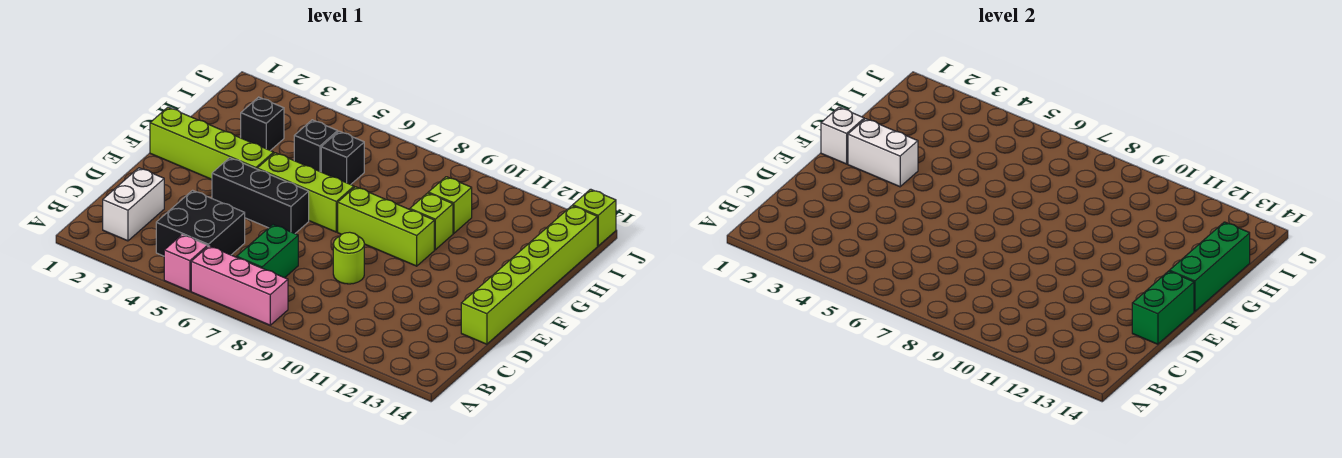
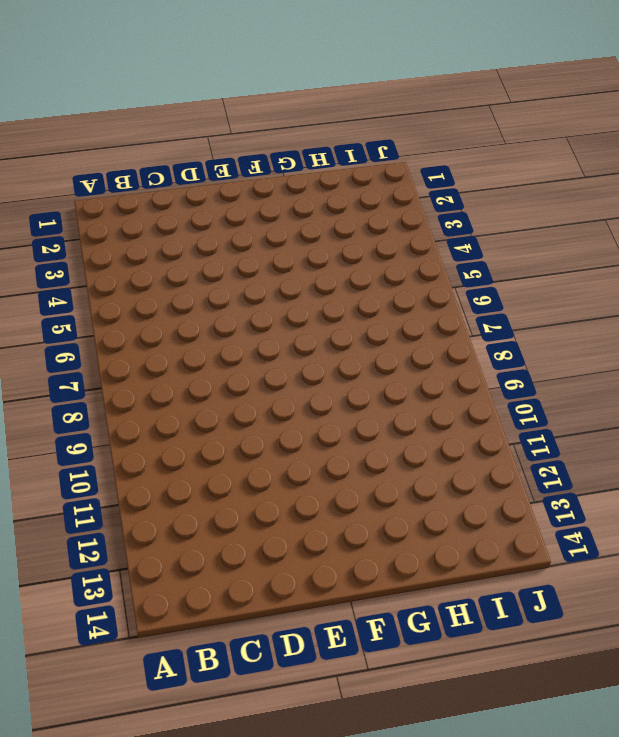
none -> pink 1x1 brick [164,235,208,291]
none -> pink 1x3 brick [191,246,288,325]
none -> white 1x2 brick [103,168,164,241]

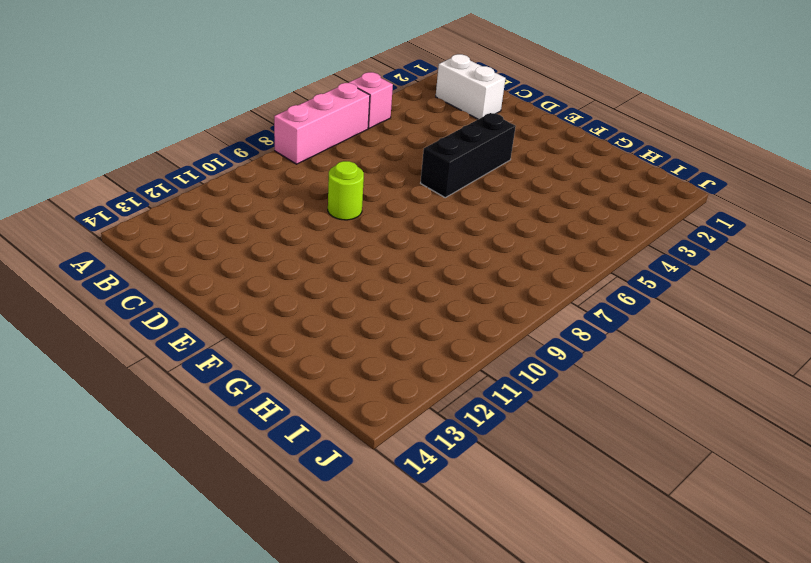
none -> black 2x2 brick [156,190,245,256]
none -> green 1x2 brick [237,225,298,278]
none -> lime 1x6 brick [461,206,597,344]

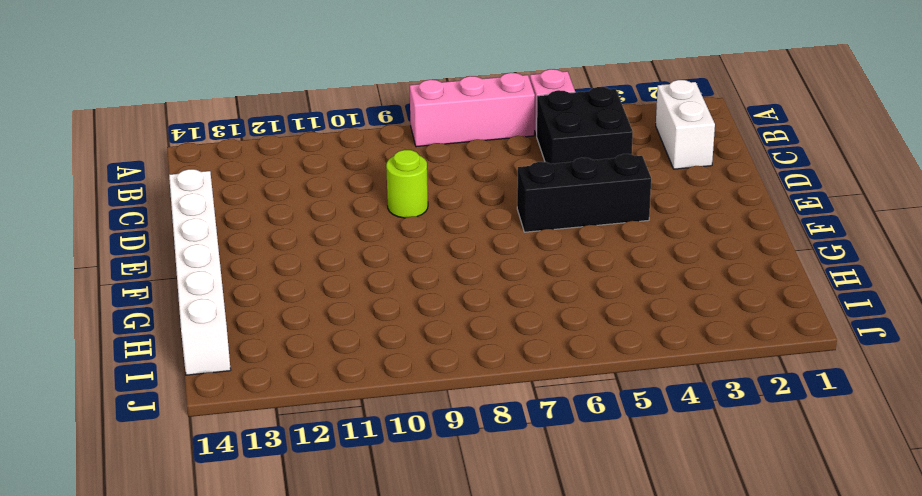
white 1x6 brick [169,169,231,375] -> lime 1x6 brick [461,206,597,344]
none -> green 1x2 brick [237,225,298,278]
none -> lime 1x4 brick [150,107,274,179]
none -> lime 1x3 brick [257,153,354,232]

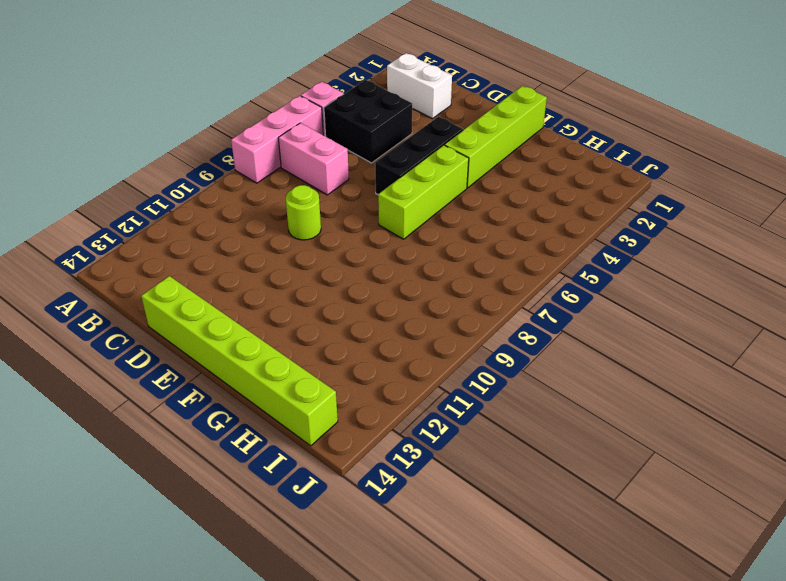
pink 1x2 brick [278,123,349,195] -> green 1x2 brick [237,225,298,278]
none -> lime 1x3 brick [338,187,434,266]
none -> lime 1x1 brick [410,193,453,250]
none -> black 1x1 brick [241,97,284,151]

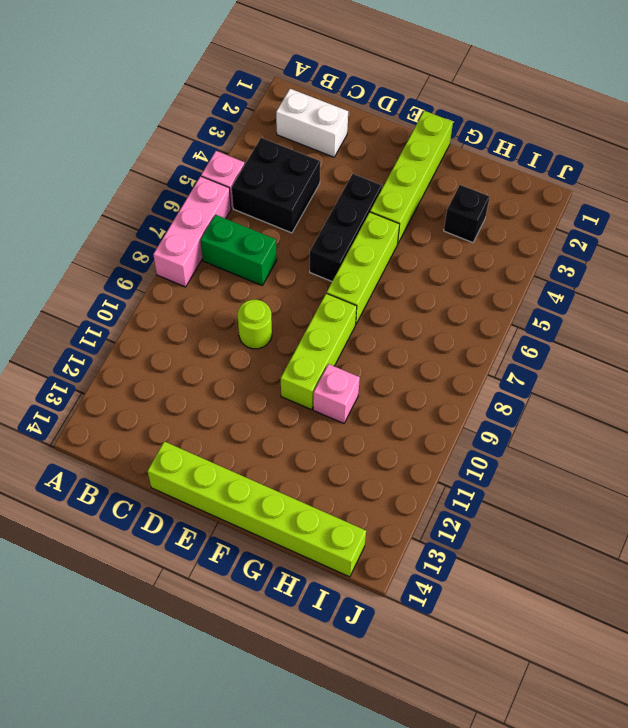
pink 1x1 brick [313,364,360,423] -> lime 1x1 brick [410,193,453,250]
none -> black 1x1 brick [294,120,338,172]
none -> black 1x1 brick [321,131,364,185]
none -> lime 1x1 brick [428,177,472,233]

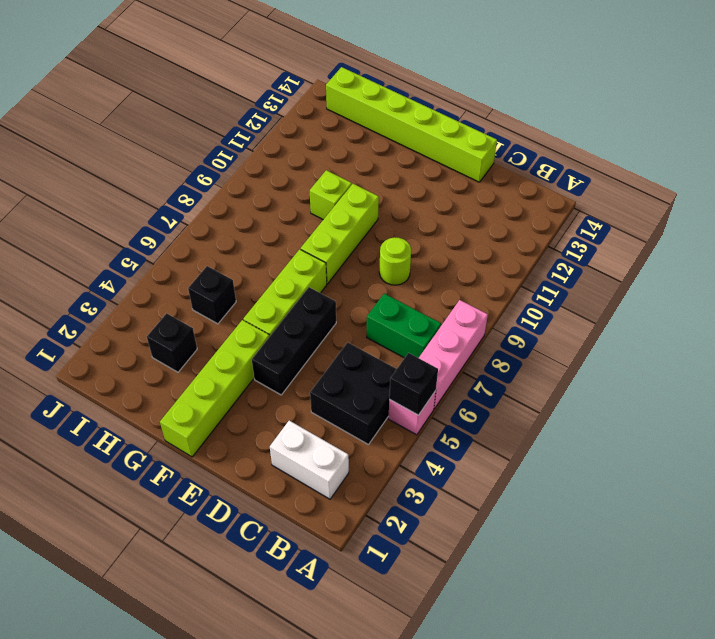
black 1x1 brick [389,353,438,415] -> black 1x1 brick moved to [321,131,364,185]
none -> lime 1x1 brick [428,177,472,233]
none -> lime 1x1 brick [573,189,616,246]
none -> green 1x2 brick [1132,271,1194,344]

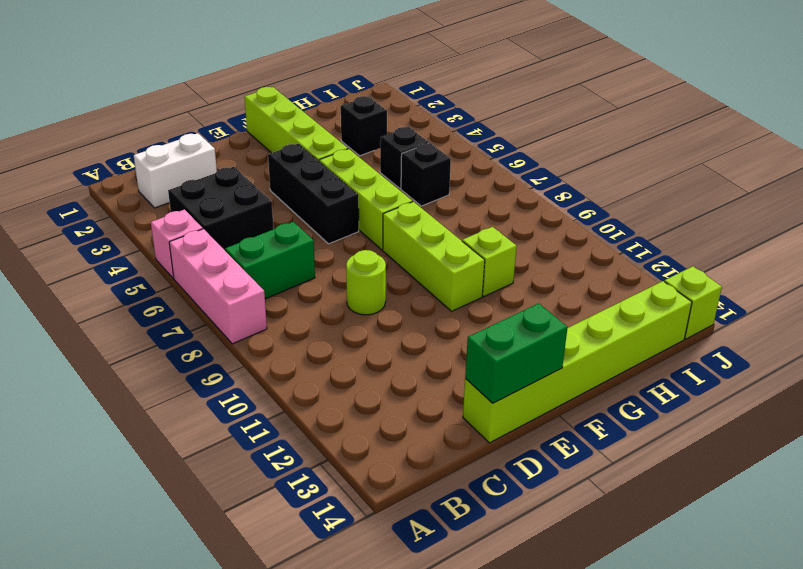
none -> lime 1x1 brick [428,177,472,233]
none -> white 1x1 brick [821,107,864,164]
none -> white 1x2 brick [848,119,918,187]

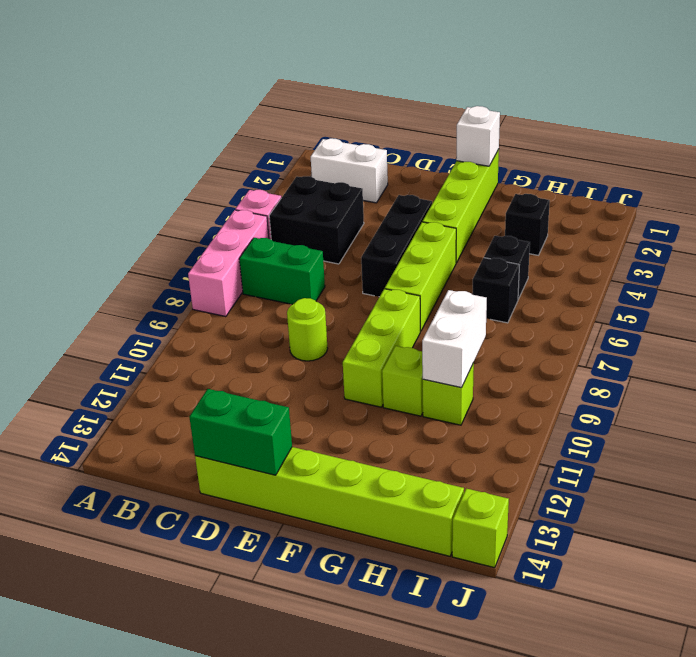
white 1x2 brick [422,290,487,388] -> white 1x2 brick moved to [848,119,918,187]
none -> green 1x3 brick [1169,222,1250,311]

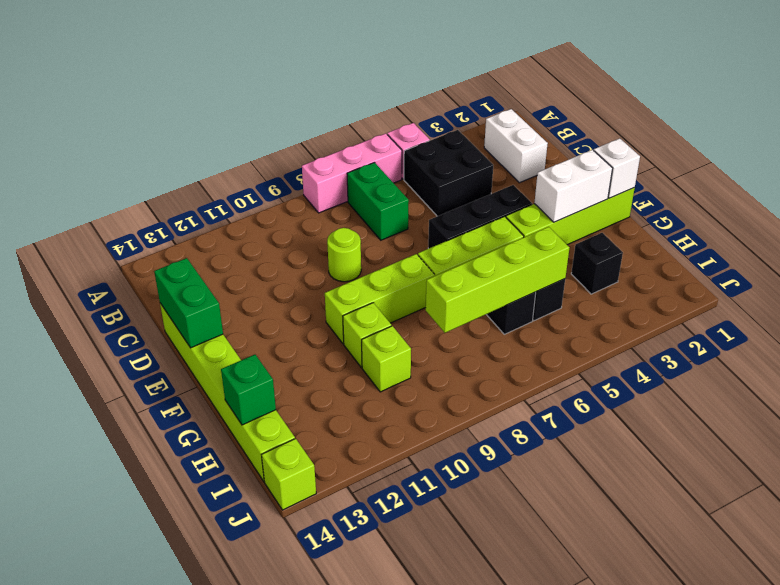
lime 1x4 brick [426,227,570,333] -> none
green 1x1 brick [221,355,276,425] -> green 1x3 brick [1169,222,1250,311]

